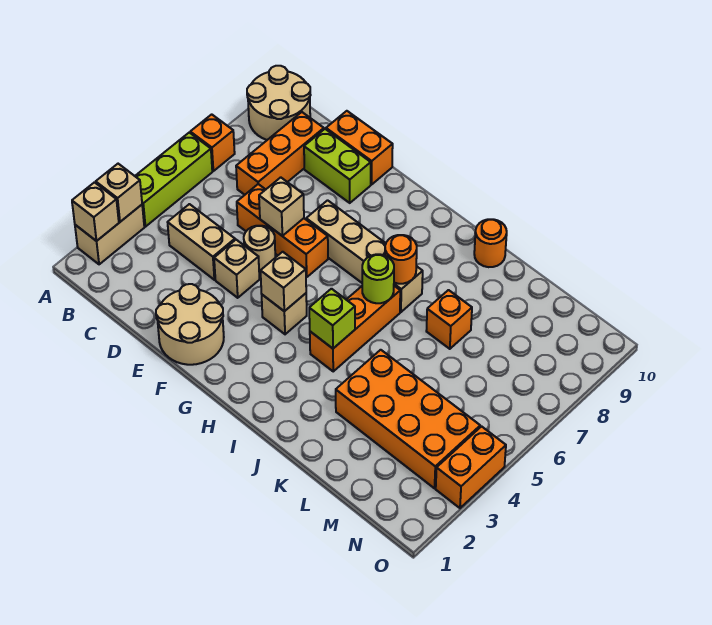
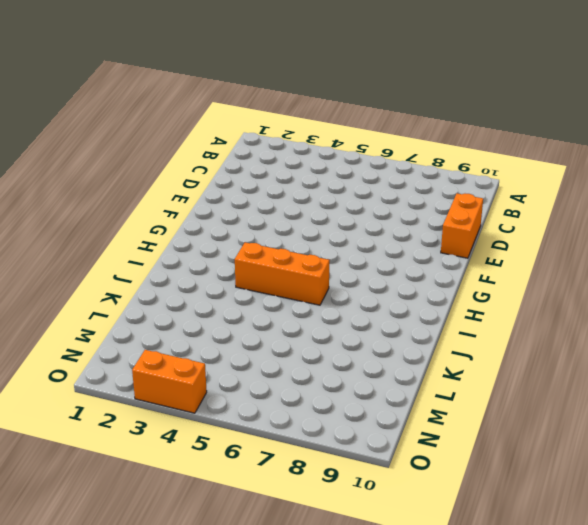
none -> tan 1x2 brick [75,205,144,264]
none -> lime 1x3 brick [135,133,212,227]
none -> orange 1x1 brick [190,114,235,171]

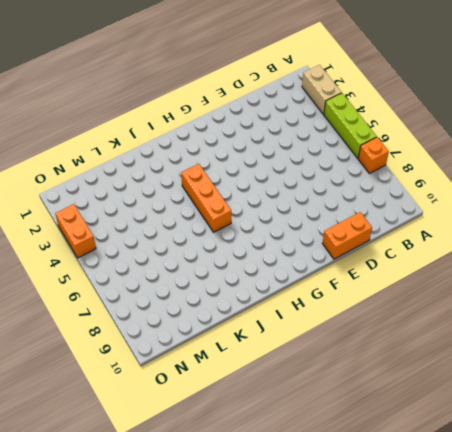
none -> tan 2x2 round brick [247,66,311,140]
none -> tan 1x2 brick [168,204,235,280]
none -> orange 1x3 brick [236,112,324,195]

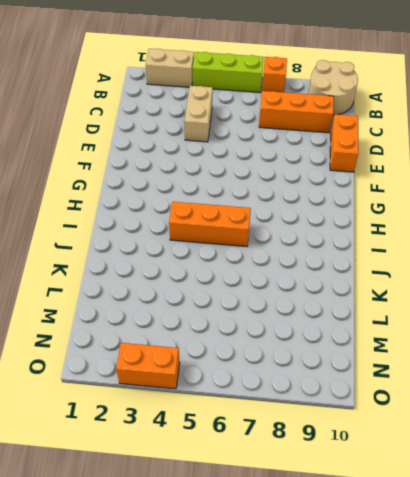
none -> orange 1x3 brick [237,184,328,277]
none -> lime 1x2 brick [304,129,371,203]
none -> tan 2x2 round brick [156,284,224,365]

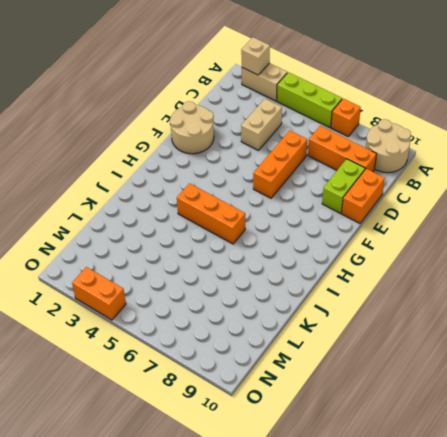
none -> tan 1x1 brick [214,240,259,298]
none -> tan 1x1 round brick [244,226,275,273]
none -> tan 1x4 brick [306,200,423,312]

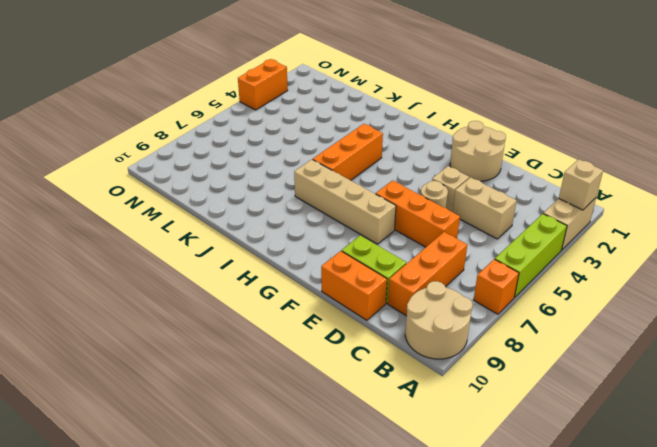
none -> tan 1x1 brick [262,293,307,334]
none -> orange 1x1 round brick [474,219,507,267]
none -> orange 2x4 brick [336,350,480,488]

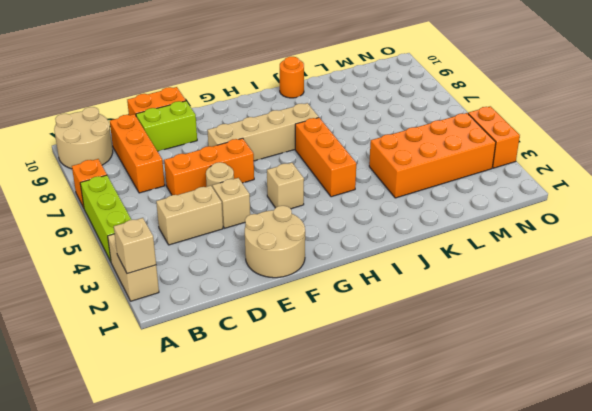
none -> orange 1x1 brick [426,290,472,349]
none -> tan 1x1 brick [96,164,142,222]
none -> tan 1x1 brick [259,177,304,236]

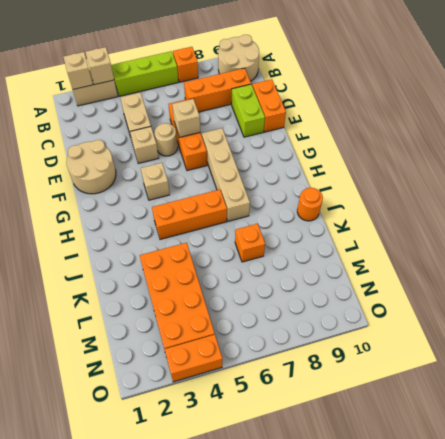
none -> tan 1x1 brick [261,252,306,311]
none -> lime 1x1 brick [309,289,355,348]
none -> lime 1x1 round brick [362,254,394,303]

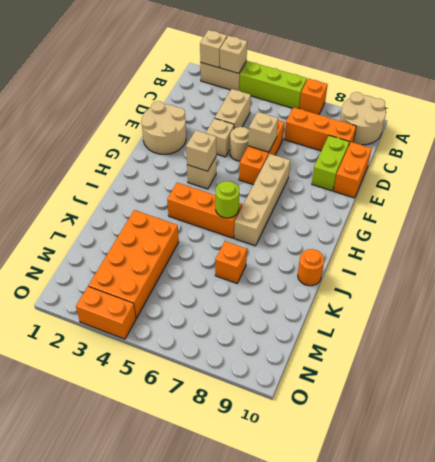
none -> lime 1x1 brick [309,289,355,348]
none -> orange 1x1 round brick [385,235,417,284]

